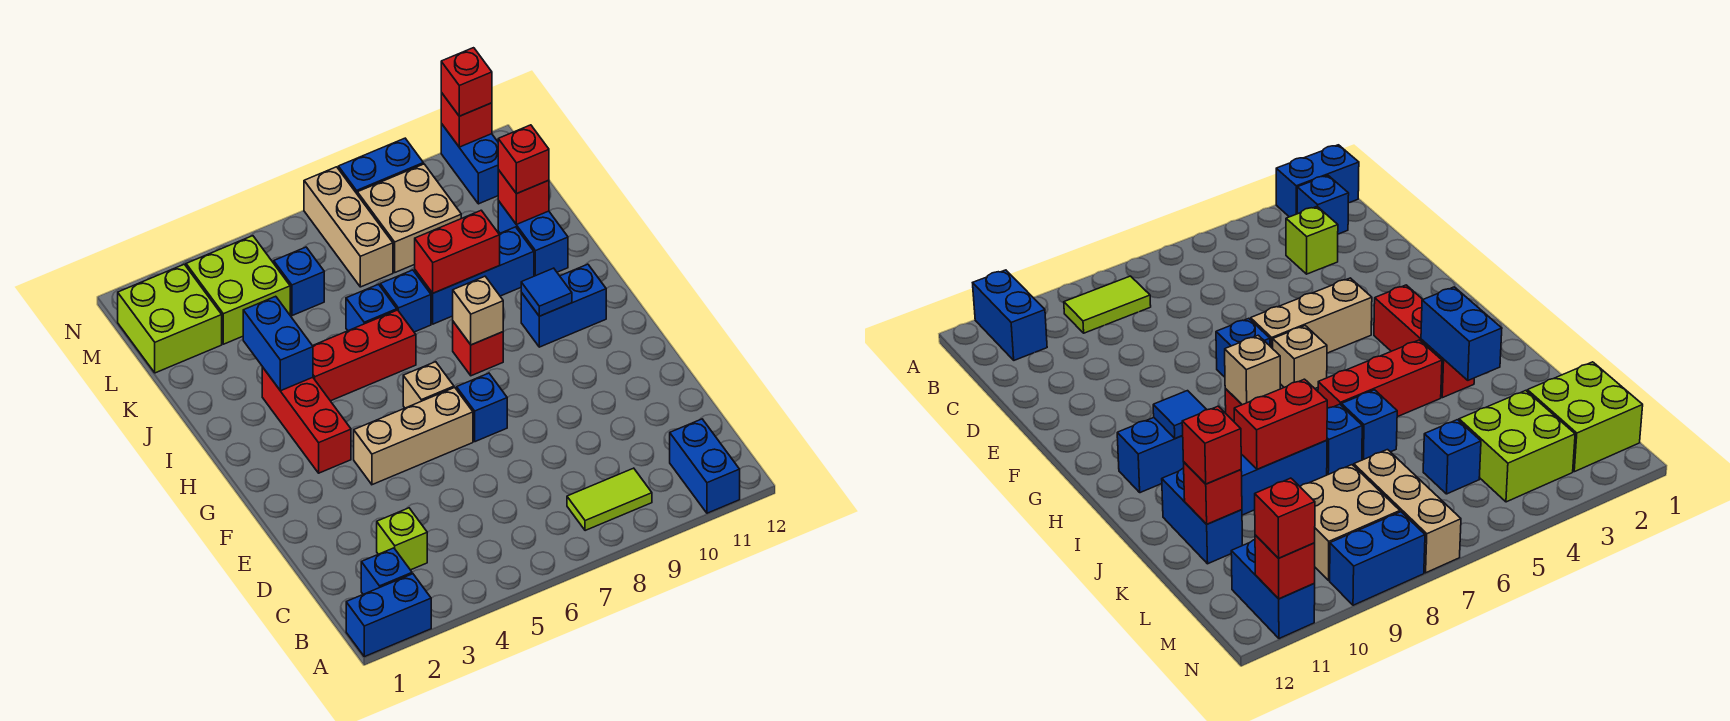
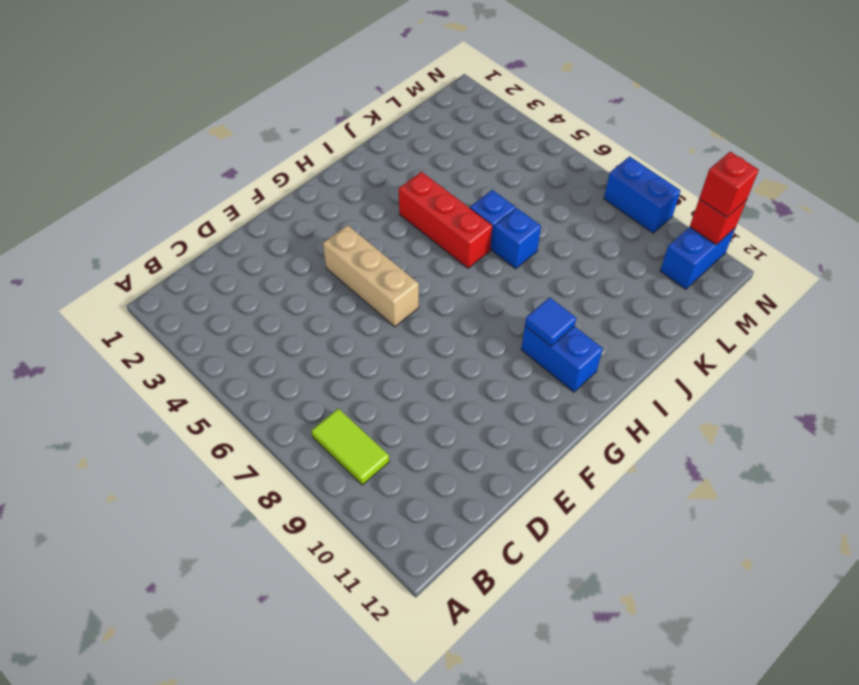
none -> blue 1x2 brick [346,574,431,657]
none -> blue 1x2 brick [670,419,740,513]
none -> blue 1x1 brick [361,548,412,594]
none -> lime 1x1 brick [377,508,427,570]

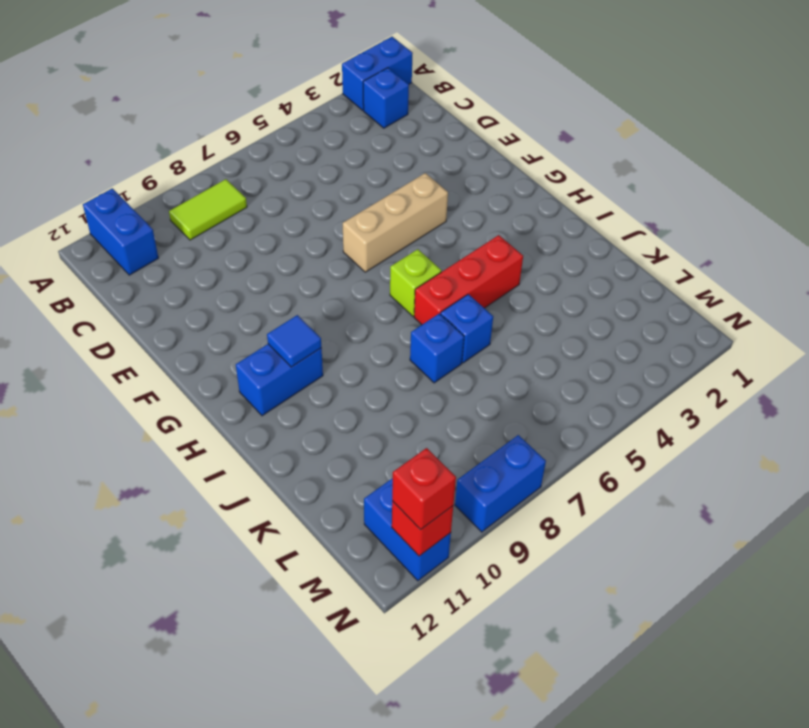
lime 1x1 brick [390,249,442,316] -> lime 1x1 brick moved to [377,508,427,570]
none -> blue 1x1 brick [457,373,507,442]
none -> red 1x3 brick [262,367,351,473]
none -> tan 1x1 brick [403,362,454,408]
none -> red 1x1 brick [453,322,503,376]

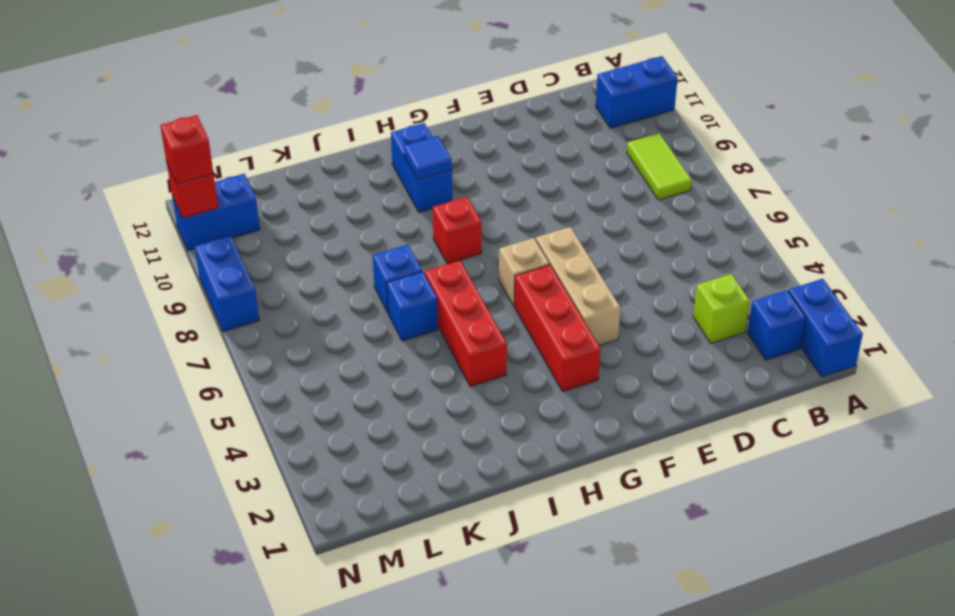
red 1x3 brick [514,265,600,392] -> red 1x3 brick turned to [262,367,351,473]
none -> blue 1x1 brick [457,373,507,442]
none -> blue 1x3 brick [415,227,534,324]
none -> blue 1x2 brick [498,201,568,276]
none -> lime 2x2 brick [118,264,222,373]

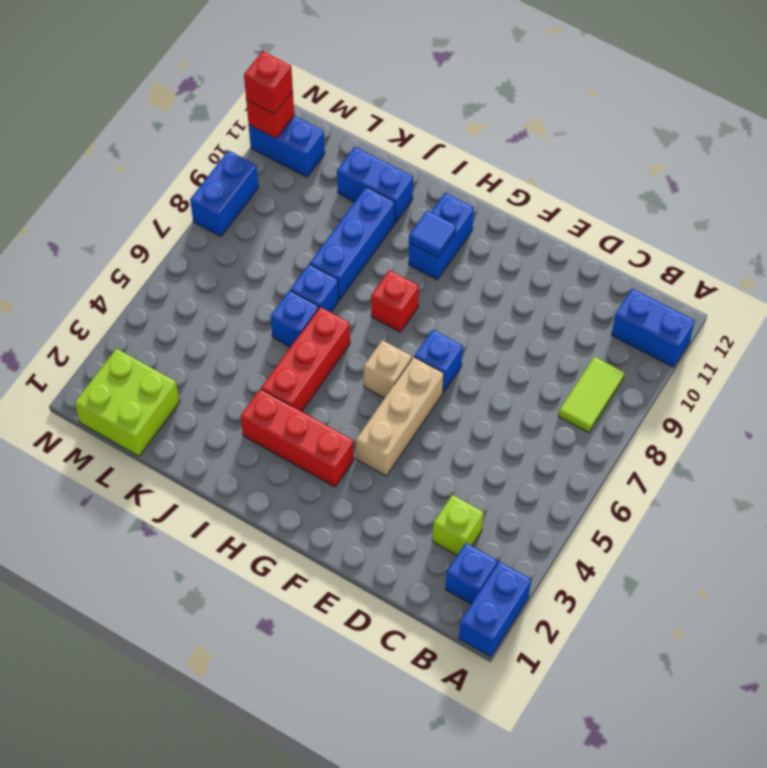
none -> lime 2x2 brick [186,236,290,344]
none -> blue 1x1 brick [274,247,324,316]
none -> tan 1x3 brick [304,167,393,287]
none -> tan 2x2 brick [357,164,461,272]

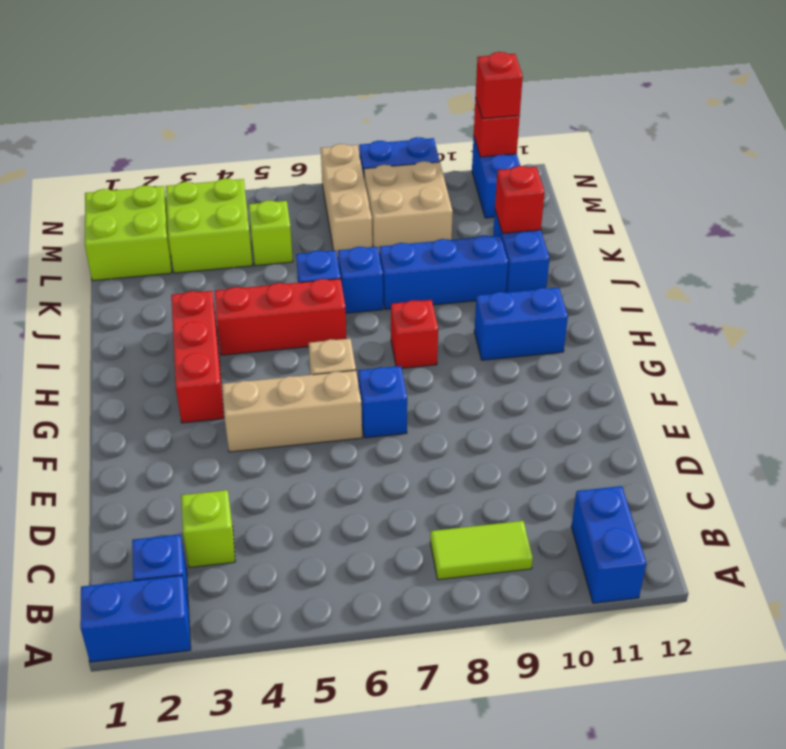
lime 1x1 brick [249,200,293,266] -> blue 1x1 brick [274,247,324,316]
none -> tan 1x1 brick [453,276,503,345]
none -> blue 1x1 tile [521,268,572,316]
none -> blue 1x2 brick [243,296,313,391]
none -> red 1x2 brick [415,210,500,293]

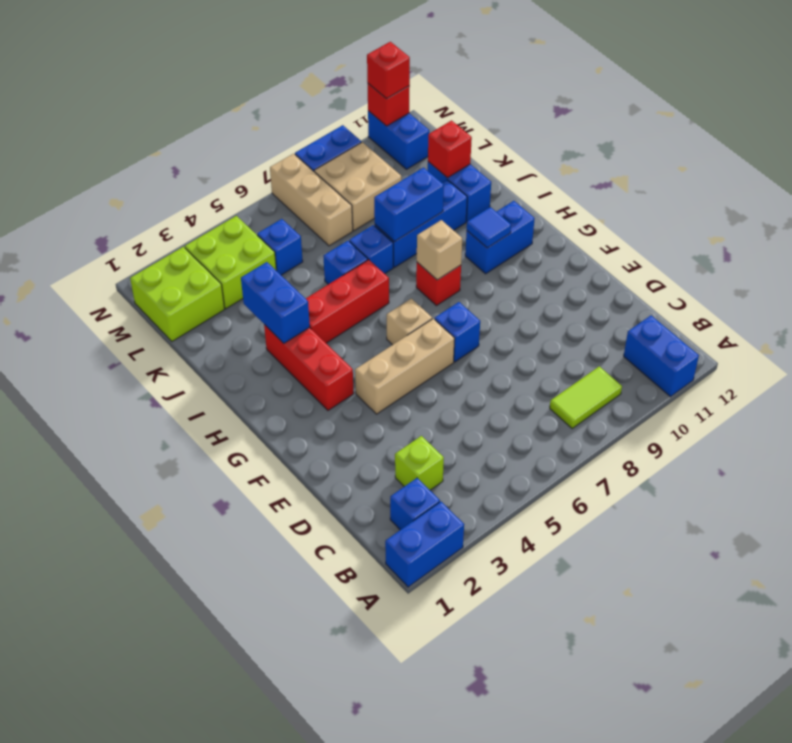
blue 1x2 brick [374,168,444,242] -> red 1x2 brick [415,210,500,293]
none -> red 1x1 brick [498,125,549,194]

